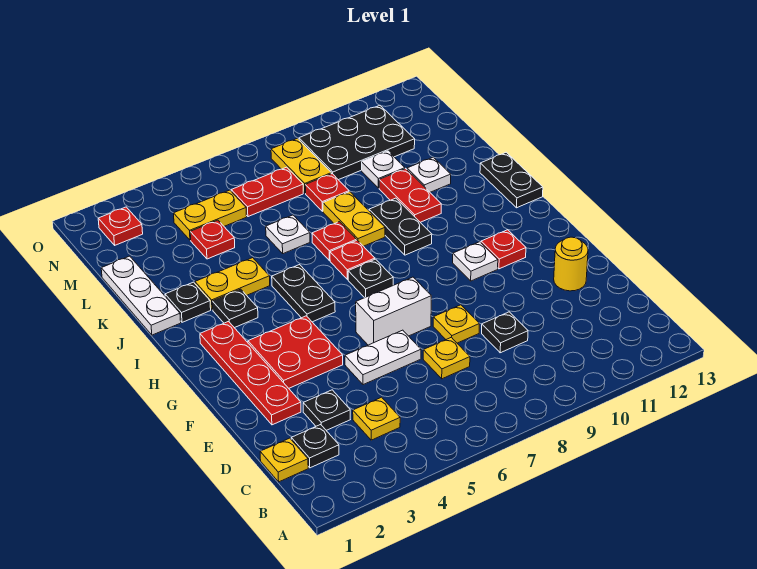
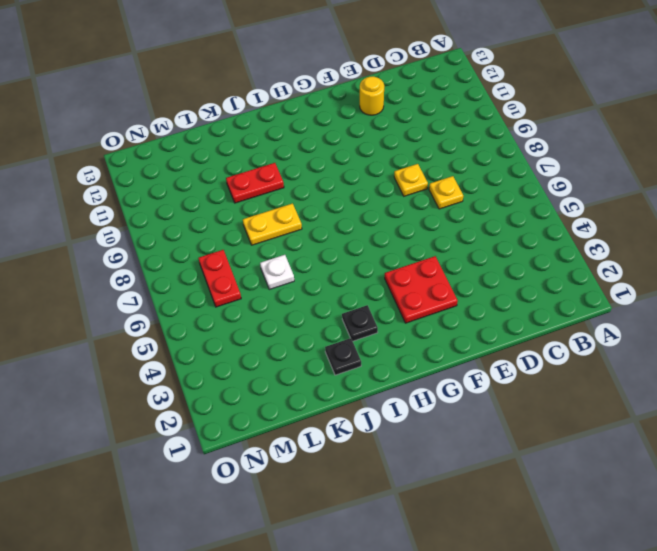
none -> yellow 1x1 plate [260,438,308,482]
none -> black 1x1 plate [291,424,339,468]
none -> yellow 1x1 plate [353,397,400,440]
none -> black 1x1 plate [303,390,350,430]

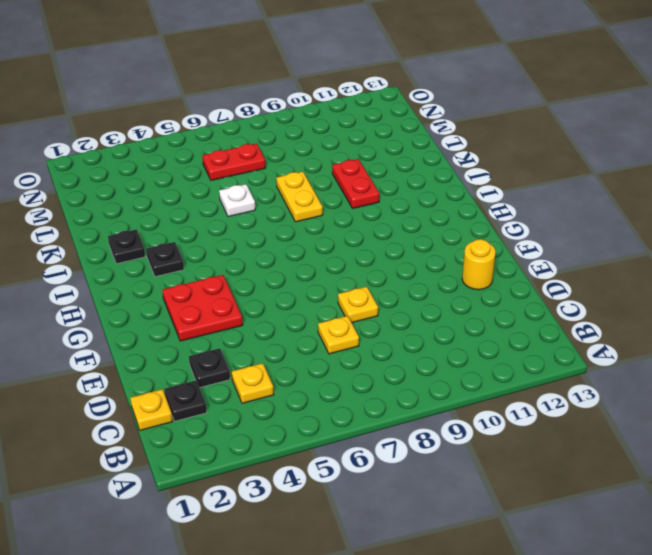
none -> black 1x1 plate [482,312,528,353]
none -> red 1x4 plate [200,322,301,425]
none -> white 1x2 plate [345,330,421,385]
none -> white 1x2 brick [356,277,431,345]

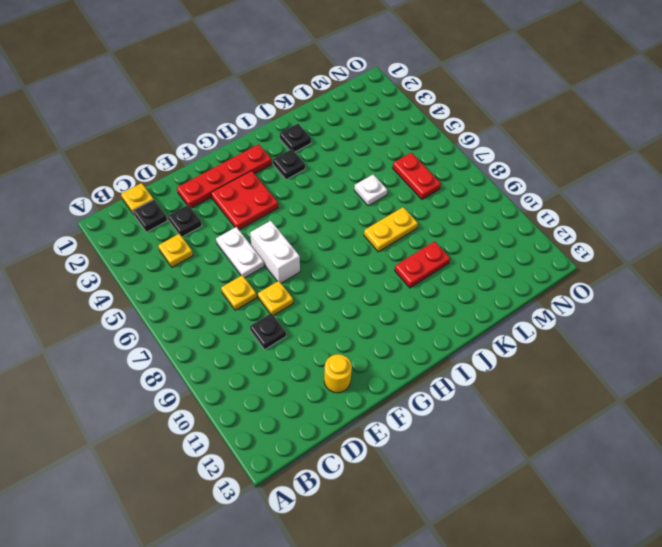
none -> white 1x1 plate [453,242,498,281]
none -> red 1x1 plate [481,230,526,269]
none -> black 1x2 plate [272,265,335,322]
none -> black 1x1 plate [348,259,393,298]

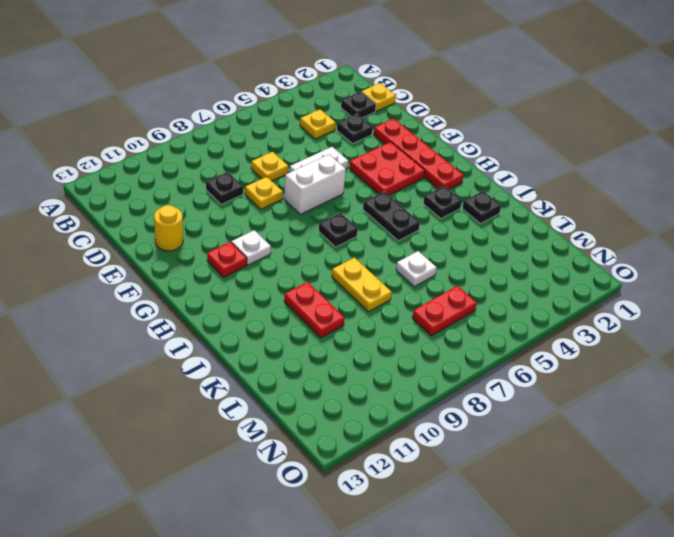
none -> red 1x1 plate [330,240,375,280]
none -> black 1x2 plate [369,198,432,255]
none -> black 1x2 plate [480,152,543,208]
none -> white 1x3 plate [101,256,181,335]

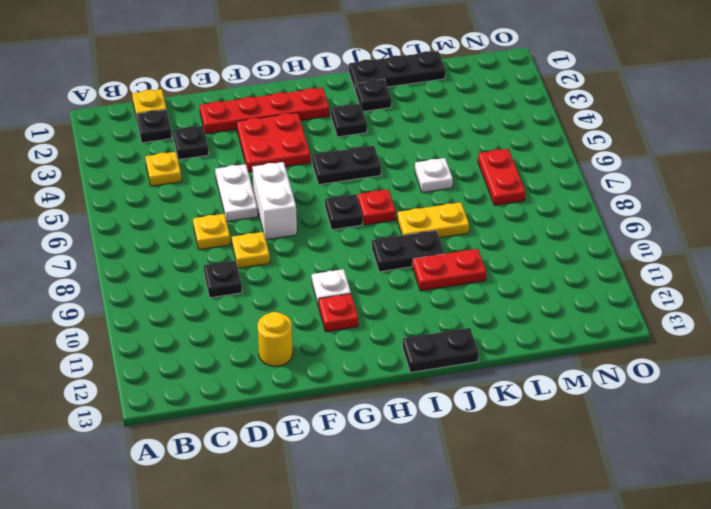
black 1x3 plate [349,51,445,90] -> white 1x3 plate [101,256,181,335]
none -> yellow 1x2 plate [195,258,270,310]
none -> red 1x1 plate [312,222,357,260]
none -> white 1x1 plate [407,157,451,192]
none -> red 1x1 plate [190,220,235,259]

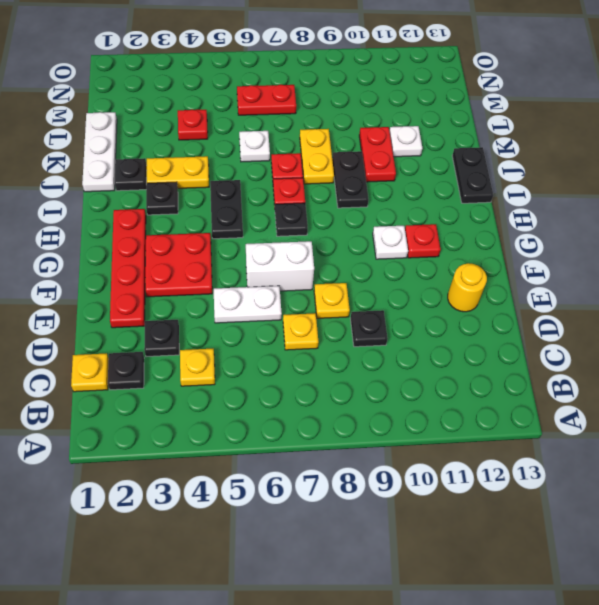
none -> red 1x1 plate [305,174,349,211]
none -> white 1x1 plate [362,151,405,188]
none -> yellow 1x2 plate [174,190,247,240]
none -> yellow 1x2 plate [271,138,331,193]

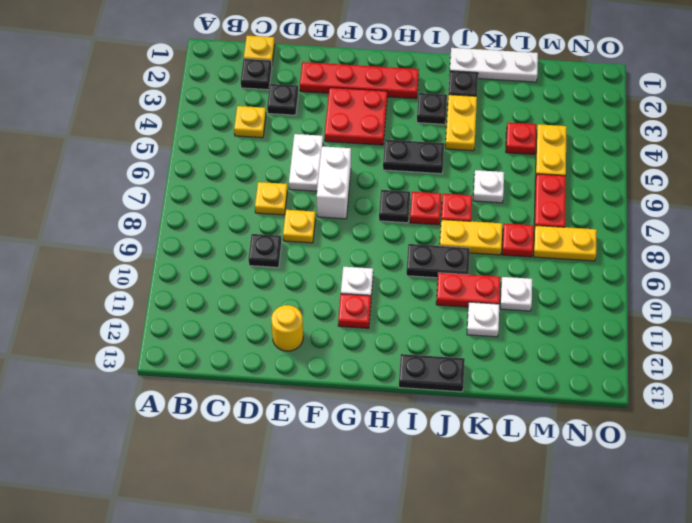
none -> black 2x3 plate [299,106,415,180]
none -> red 1x1 plate [98,207,143,245]

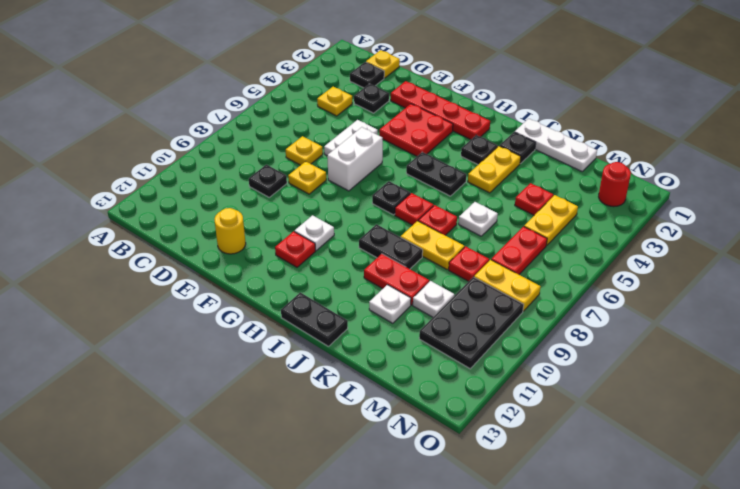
red 1x1 round brick [599,162,631,207] -> red 1x1 plate [98,207,143,245]

